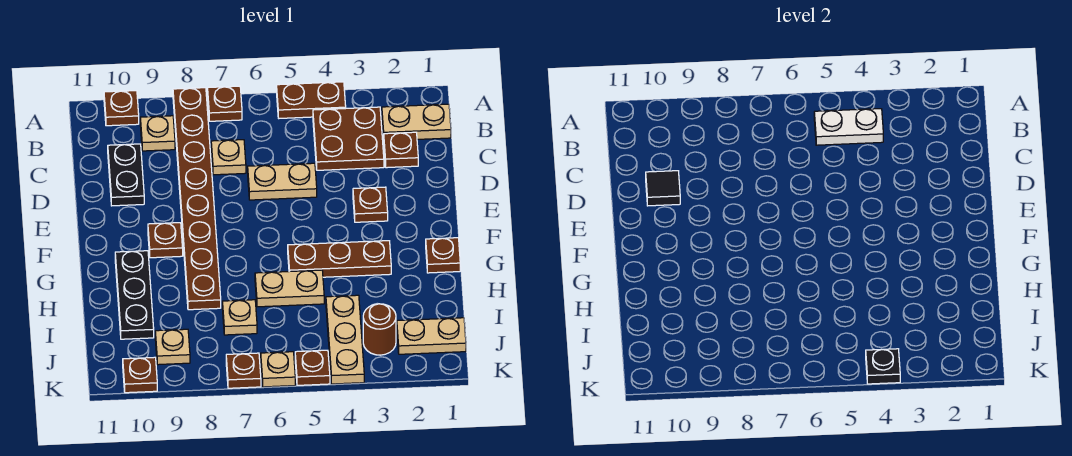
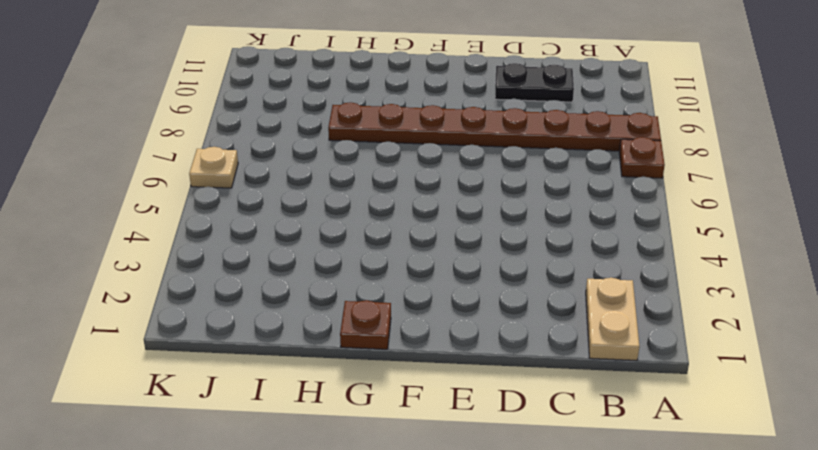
none -> brown 1x2 plate [277,82,346,118]
none -> brown 1x1 plate [104,91,139,126]
none -> brown 2x2 plate [313,107,384,170]

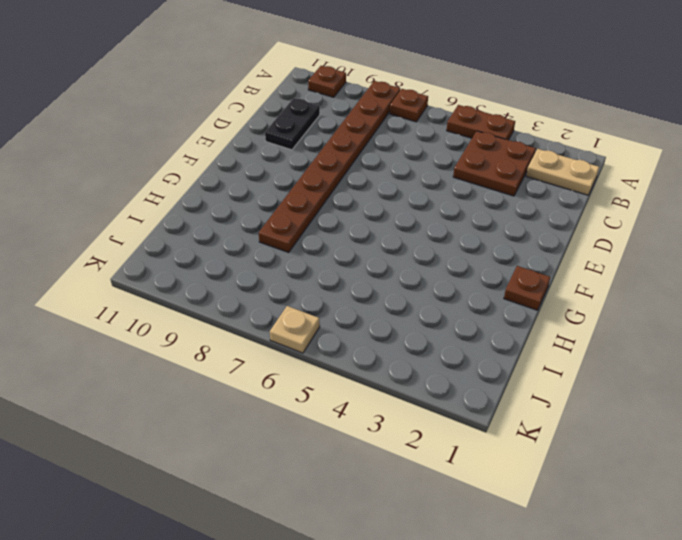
none -> tan 1x1 plate [140,116,175,151]
none -> brown 1x1 plate [384,132,418,168]
none -> tan 1x1 plate [211,140,246,175]

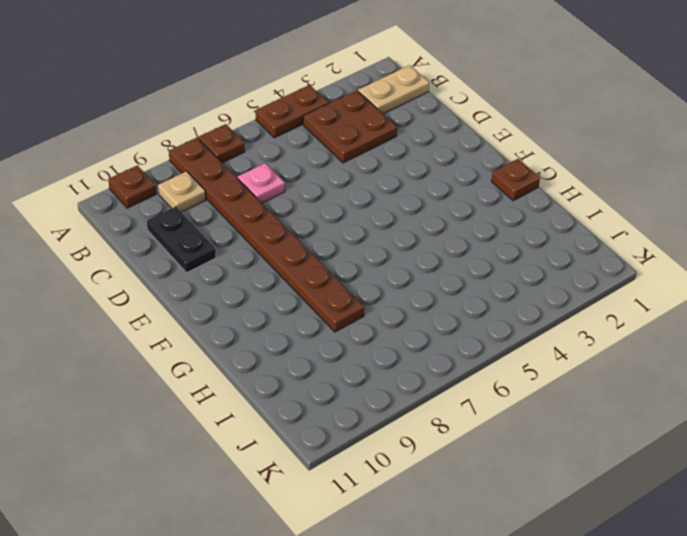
pink 1x1 plate [238,163,285,203] -> tan 1x1 plate [211,140,246,175]
none -> brown 1x1 plate [384,132,418,168]
none -> tan 1x2 plate [248,163,317,200]
none -> brown 1x1 plate [353,187,388,222]

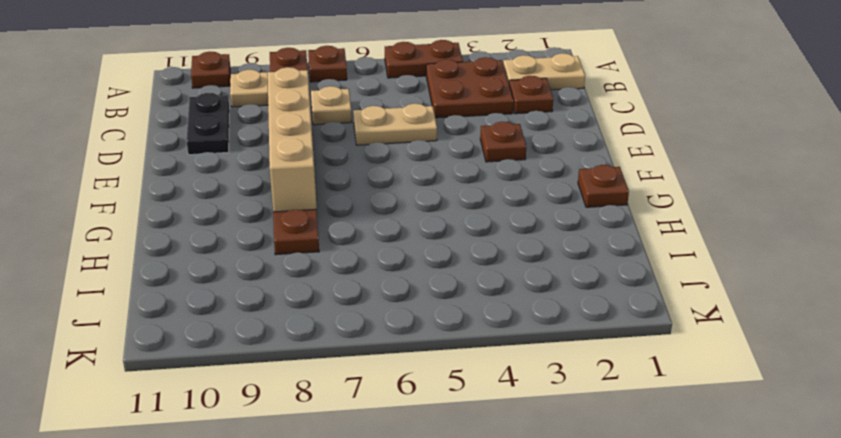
tan 1x4 brick [268,67,317,212] -> none
none -> brown 1x1 plate [148,223,183,258]
none -> brown 1x3 plate [288,241,391,277]
none -> black 1x3 plate [115,251,154,339]

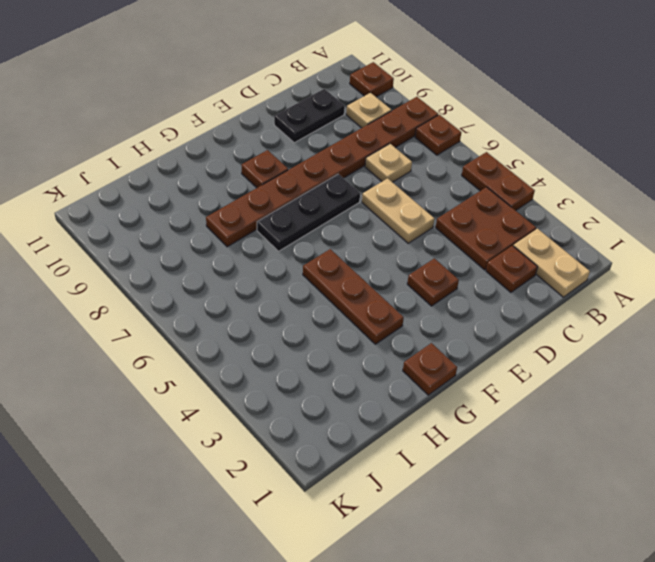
black 1x3 plate [257,174,360,251] -> black 1x3 plate moved to [115,251,154,339]
none -> tan 1x2 plate [255,270,324,307]
none -> tan 1x3 plate [326,295,364,384]
none -> tan 1x1 plate [222,300,257,335]

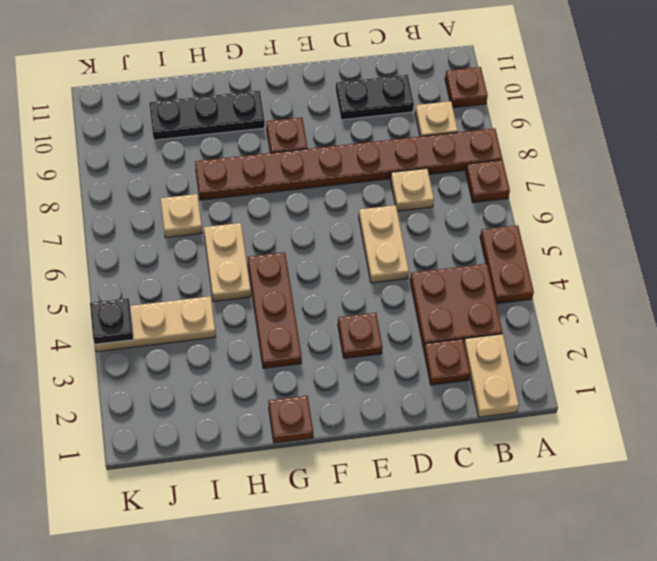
none -> tan 1x2 plate [397,318,466,354]
none -> brown 1x1 round brick [363,304,396,355]
none -> tan 1x1 plate [155,329,190,365]

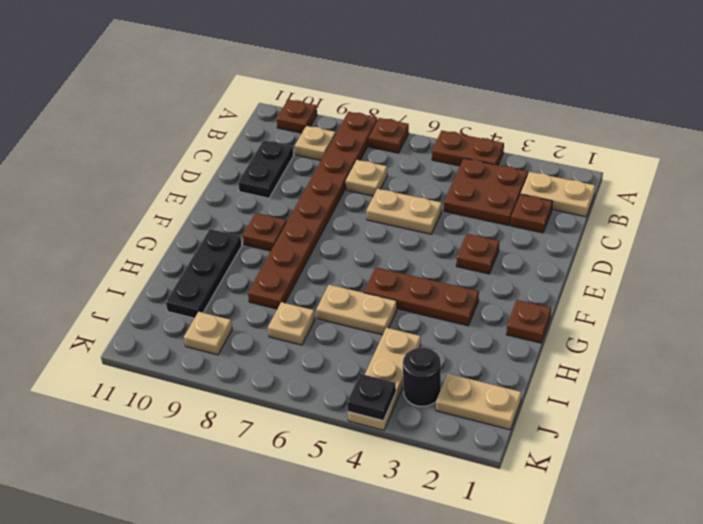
black 1x1 round brick [403,348,441,406] -> brown 1x1 round brick [363,304,396,355]
none -> brown 1x1 plate [295,350,330,385]
none -> tan 1x1 plate [261,352,295,387]
none -> brown 1x1 plate [226,353,261,388]

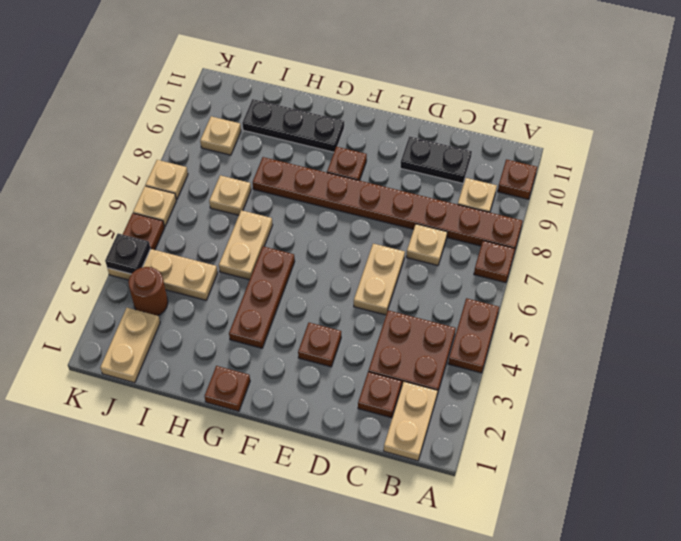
tan 1x1 plate [145,160,188,200] -> brown 1x1 plate [226,353,261,388]
none -> brown 1x1 plate [123,357,157,393]
none -> white 1x2 plate [814,109,883,145]
none -> black 1x1 tile [646,171,680,206]

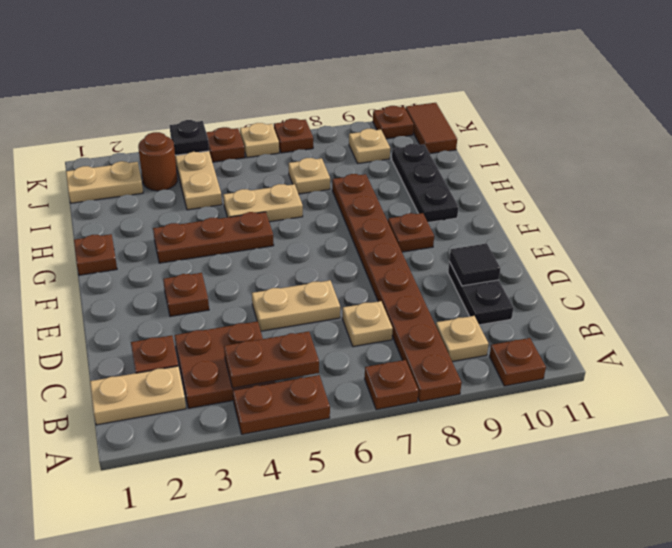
brown 1x2 plate [224,331,319,388] -> white 1x2 plate [814,109,883,145]
brown 1x2 tile [405,103,457,154] -> none

